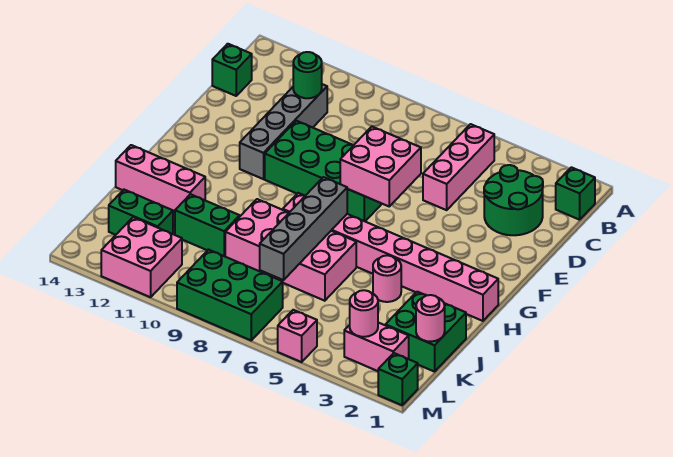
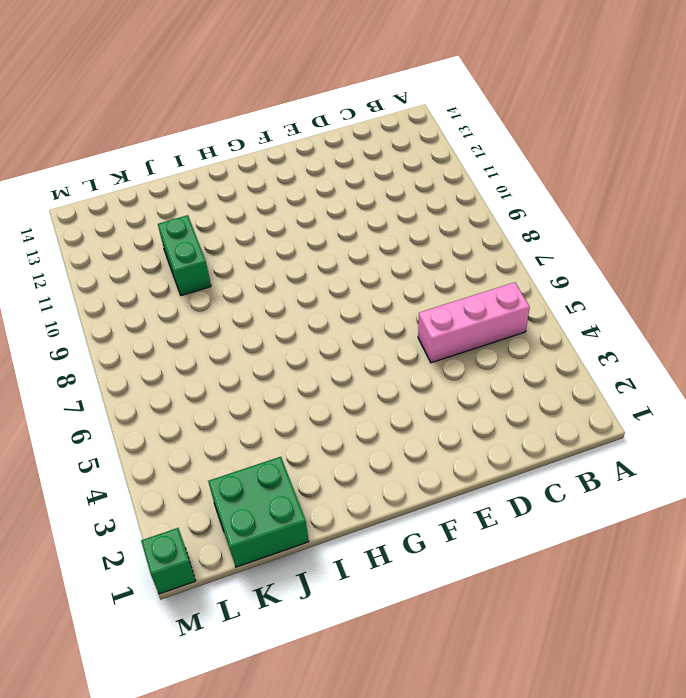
none -> green 1x1 brick [556,167,595,220]
none -> green 2x2 round brick [484,165,543,235]
none -> grey 1x4 brick [240,84,327,179]

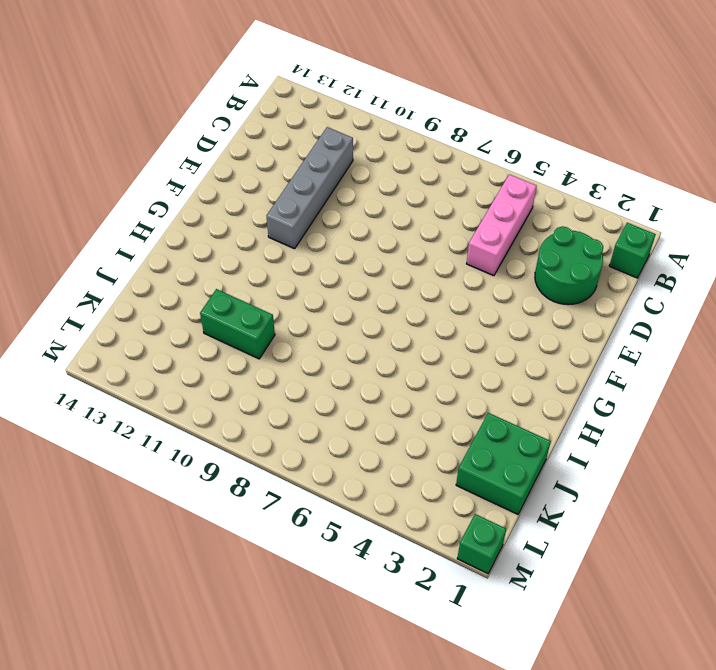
none -> green 1x1 brick [212,44,252,96]
none -> green 2x4 brick [265,121,382,221]
none -> pink 1x8 brick [283,193,498,321]

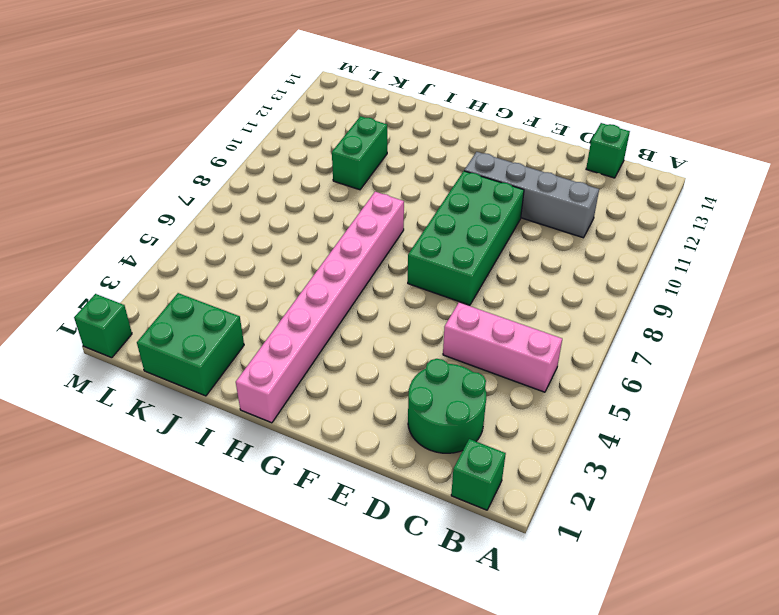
none -> pink 1x1 round brick [373,255,401,302]
none -> pink 2x4 brick [225,199,356,301]
none -> pink 1x3 brick [116,145,205,213]

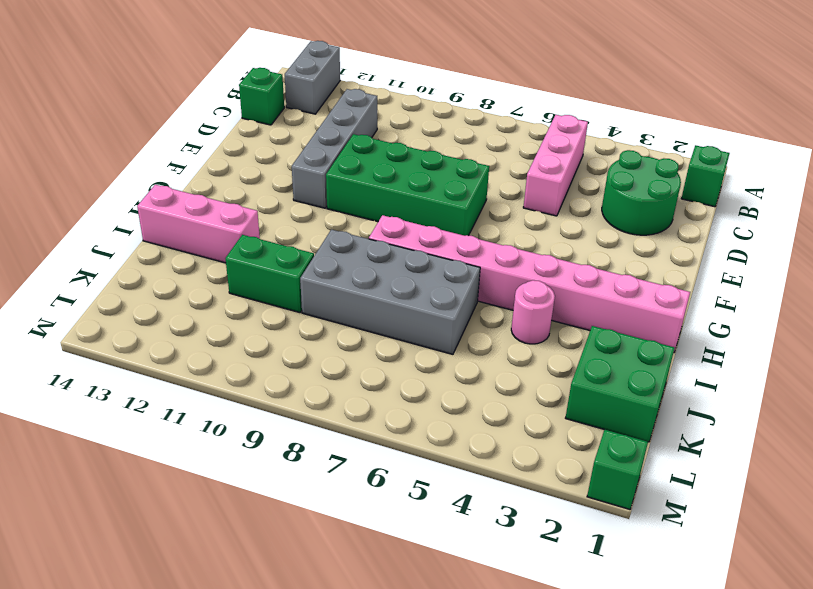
grey 1x2 brick [285,41,340,114] -> none
grey 2x4 brick [300,230,480,354] -> pink 2x4 brick [225,199,356,301]
none -> green 1x2 brick [109,190,173,235]
none -> pink 1x2 brick [344,323,409,371]
none -> green 2x3 brick [177,250,283,340]

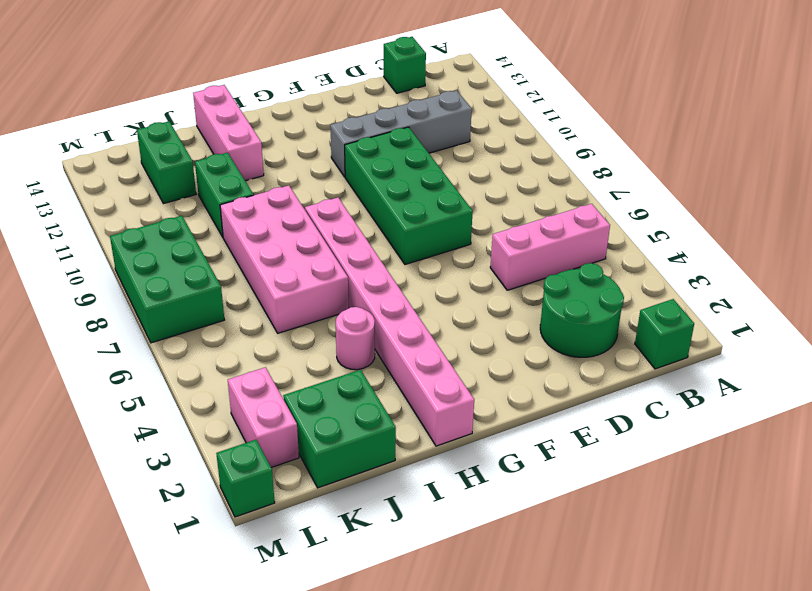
none -> pink 2x2 brick [101,217,182,297]
none -> pink 1x1 brick [278,310,317,362]
none -> green 1x1 round brick [293,52,322,98]

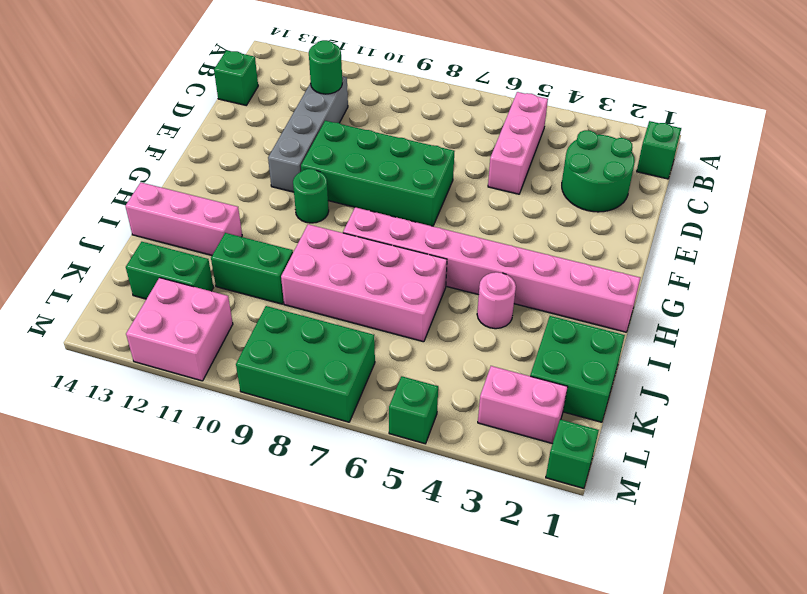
green 1x1 round brick [293,169,329,223] -> none
green 1x1 brick [389,376,438,444] -> pink 1x1 brick [278,310,317,362]
none -> pink 2x2 brick [340,127,421,206]
none -> grey 1x4 brick [260,177,347,280]
none -> pink 1x1 round brick [416,295,445,341]

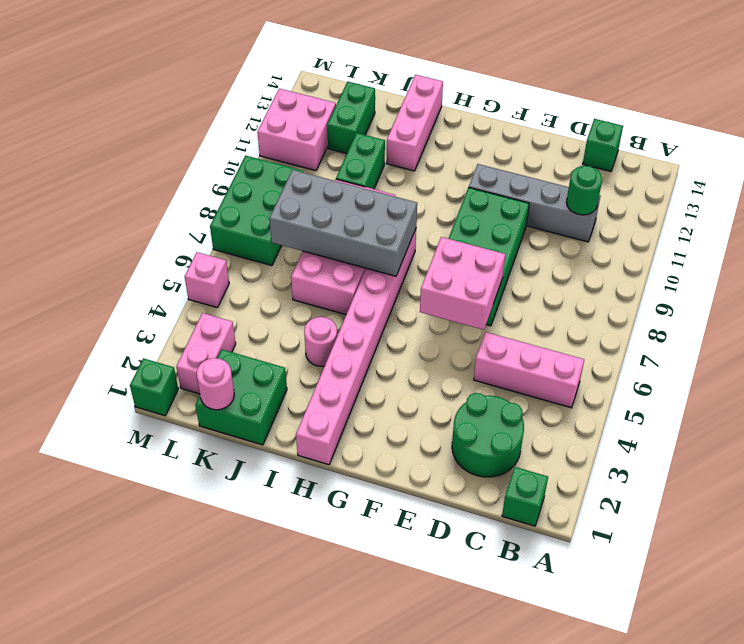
grey 2x4 brick [269,170,417,276] -> grey 1x4 brick [260,177,347,280]
none -> pink 1x1 round brick [350,290,378,337]

